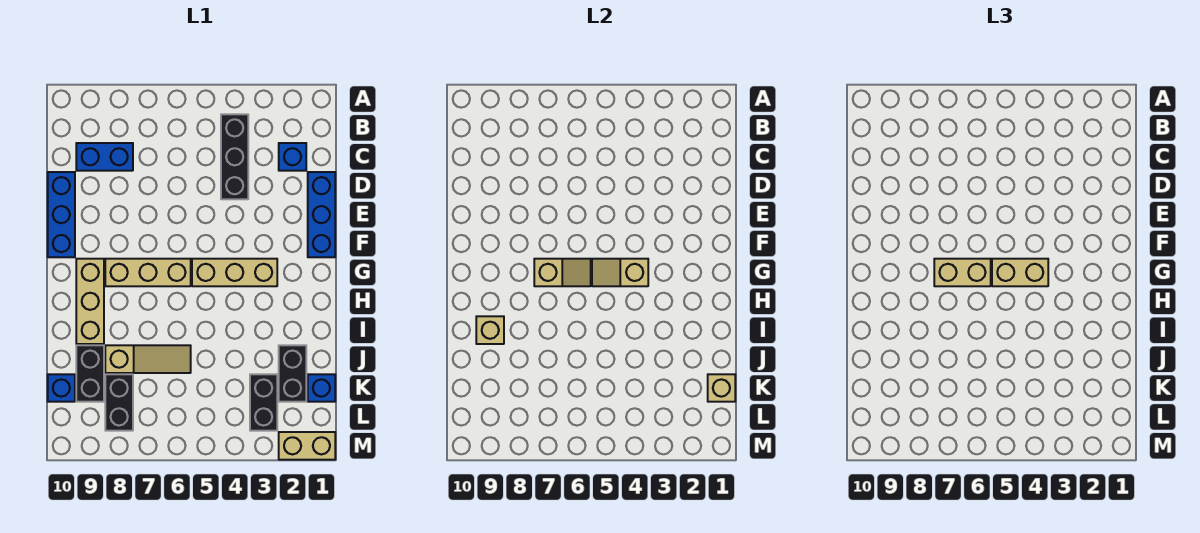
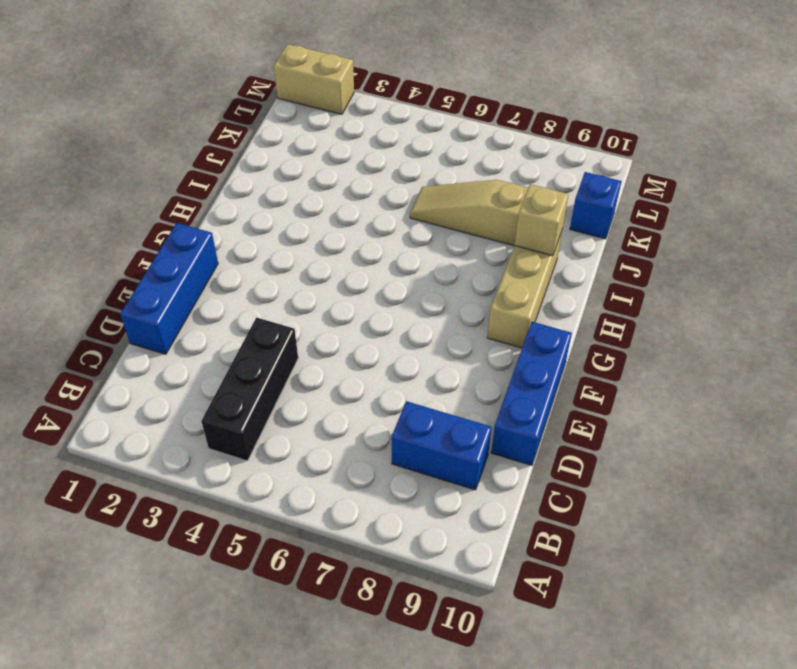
none -> blue 1x1 brick [279,143,306,171]
none -> tan 1x3 brick [192,259,277,286]
none -> tan 1x3 brick [105,259,191,286]

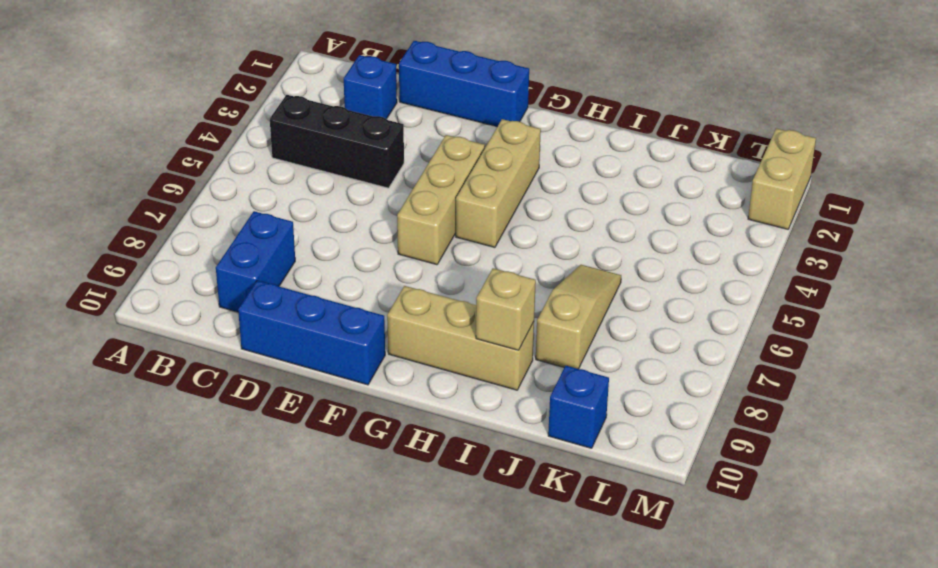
tan 1x3 brick [397,135,485,265] -> tan 1x3 brick moved to [105,259,191,286]
none -> black 1x2 brick [279,345,306,402]
none -> black 1x2 brick [76,345,104,402]
none -> blue 1x1 brick [308,374,335,402]

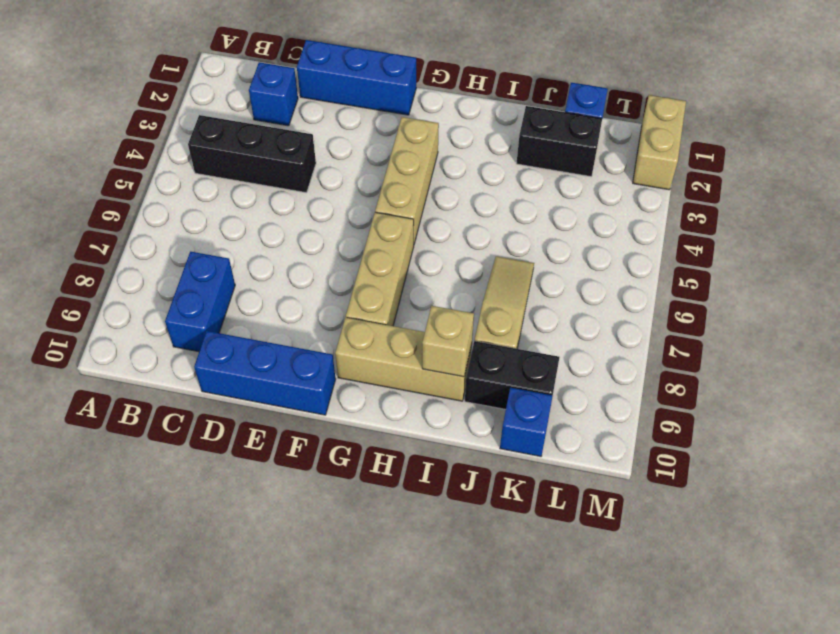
none -> black 1x2 brick [250,374,277,431]
none -> black 1x2 brick [105,374,133,431]
none -> tan 1x2 slope [592,259,648,286]

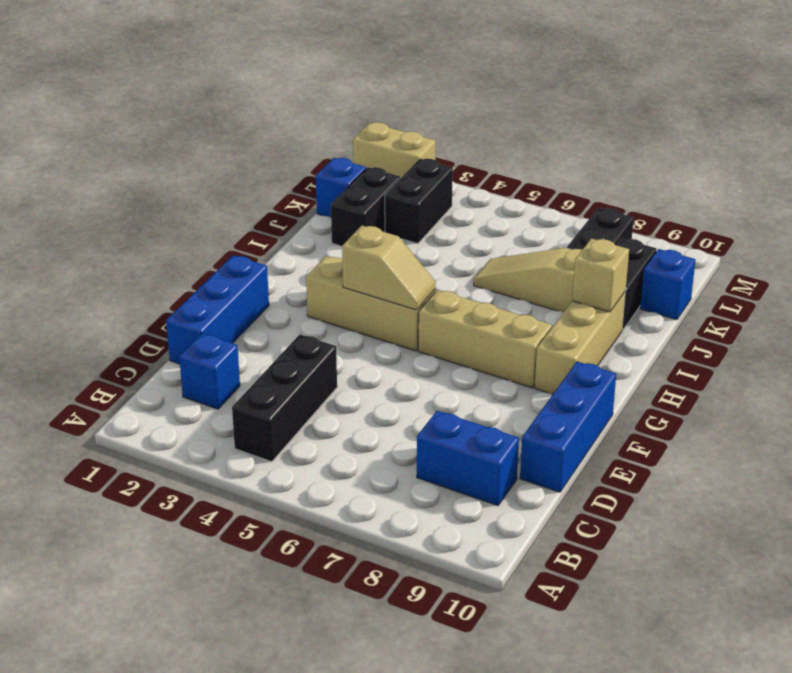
none -> tan 1x2 slope [534,259,591,286]
none -> tan 1x1 brick [708,374,735,402]
none -> tan 1x2 brick [992,259,1048,286]

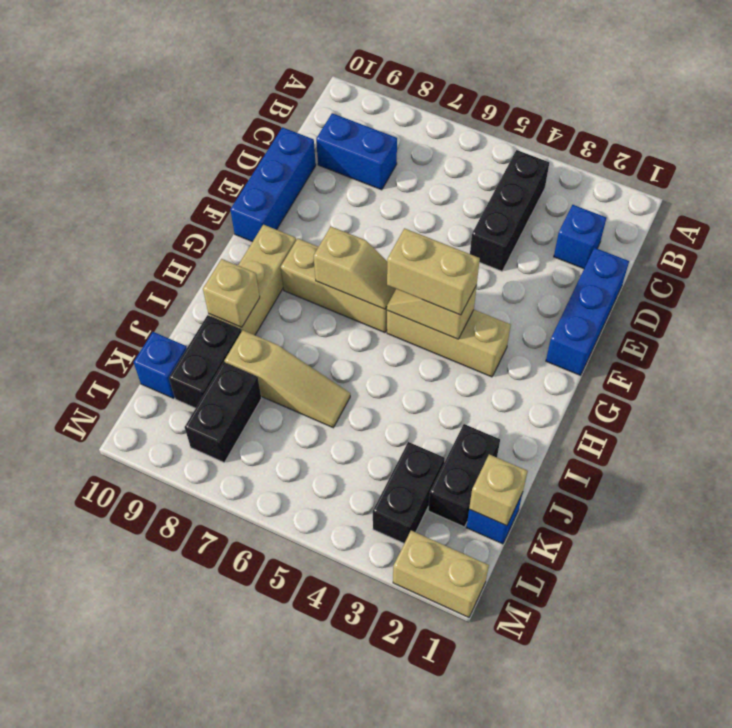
none -> tan 1x2 brick [934,259,991,286]

